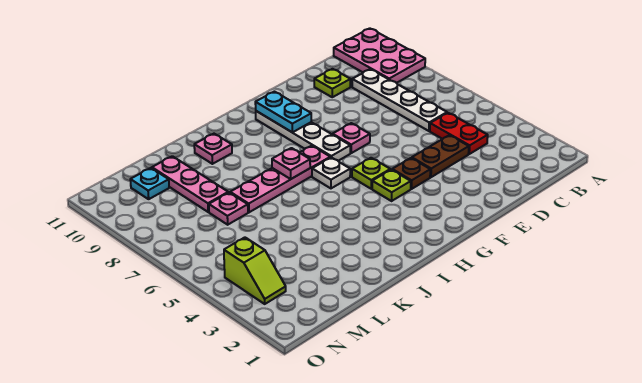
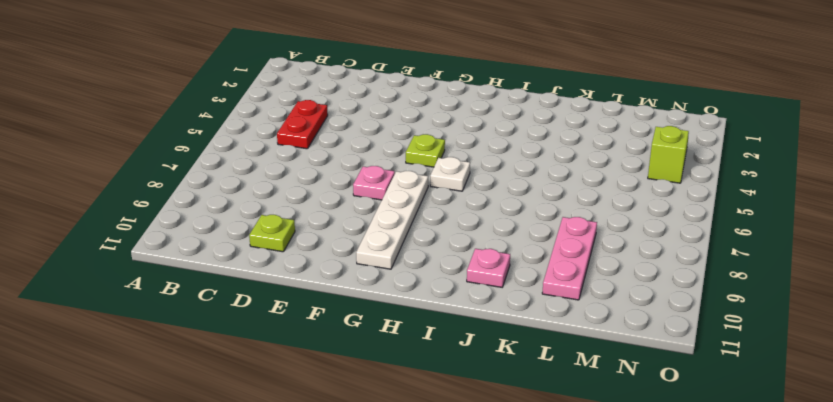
none -> pink 2x3 plate [334,28,425,83]
none -> white 1x4 plate [352,69,447,131]
none -> brown 1x2 plate [412,135,469,177]

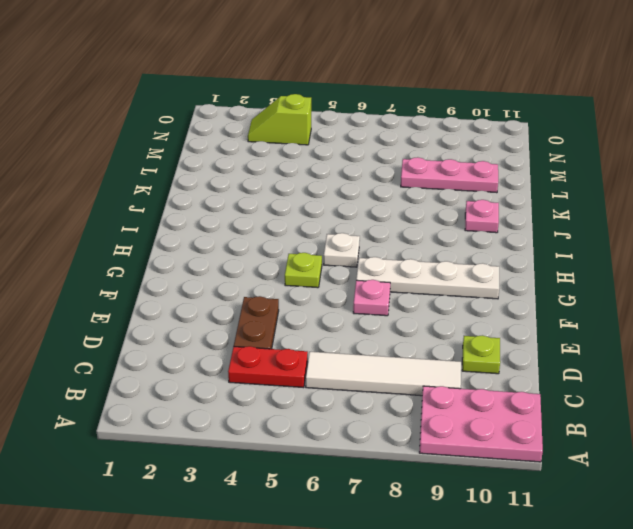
white 1x4 tile [306,352,461,396] -> white 1x4 plate [352,69,447,131]
none -> brown 1x1 plate [392,158,430,189]
none -> lime 1x1 plate [372,170,411,201]
none -> pink 1x4 plate [230,146,330,212]

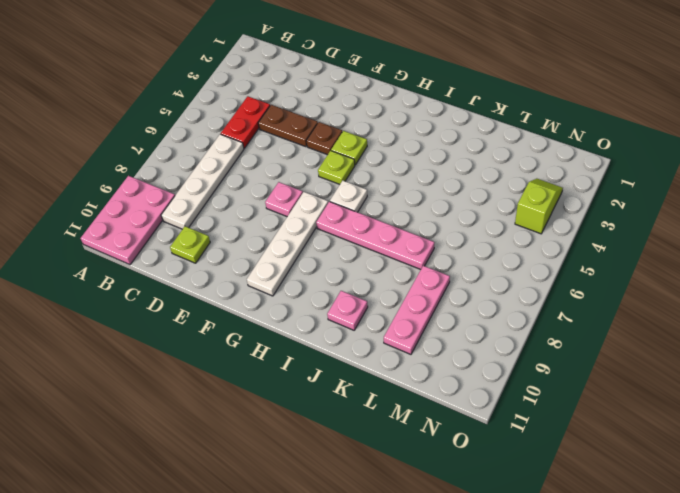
none -> pink 1x1 plate [209,193,248,225]
none -> cyan 1x1 plate [130,168,169,199]
none -> cyan 1x2 plate [255,92,311,133]

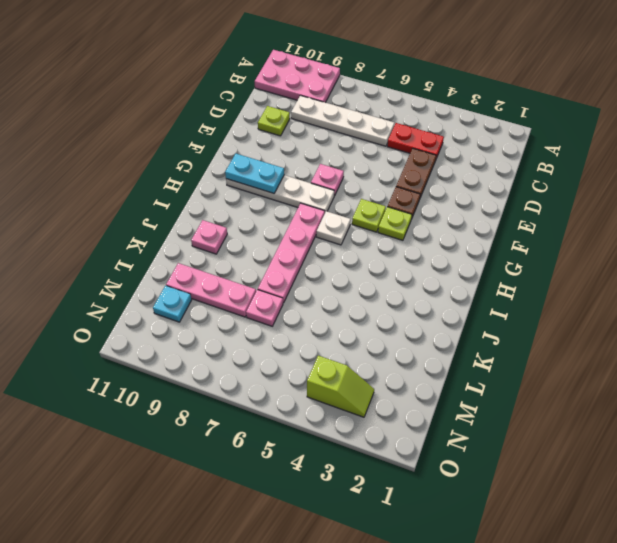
none -> pink 1x1 plate [272,148,310,179]

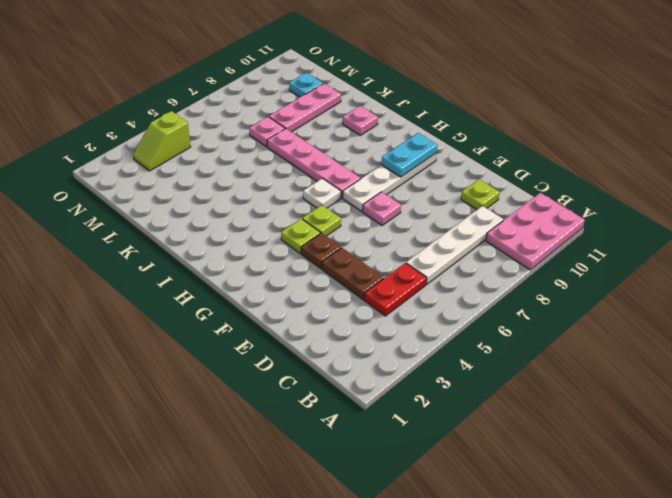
none -> pink 1x1 plate [272,148,310,179]

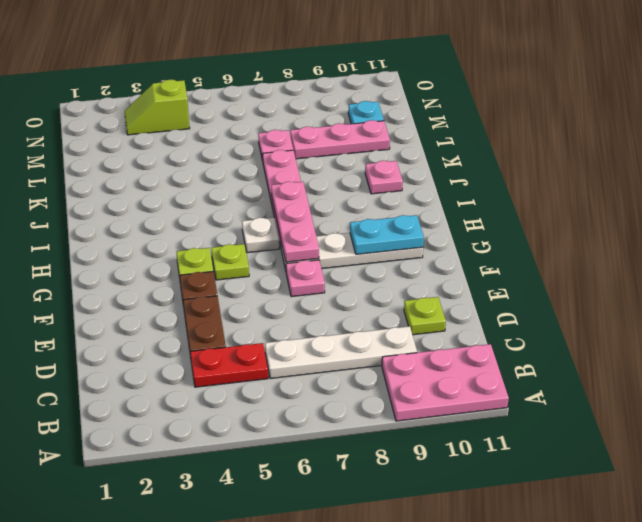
pink 1x3 plate [271,182,319,262] -> pink 1x1 plate [272,148,310,179]

